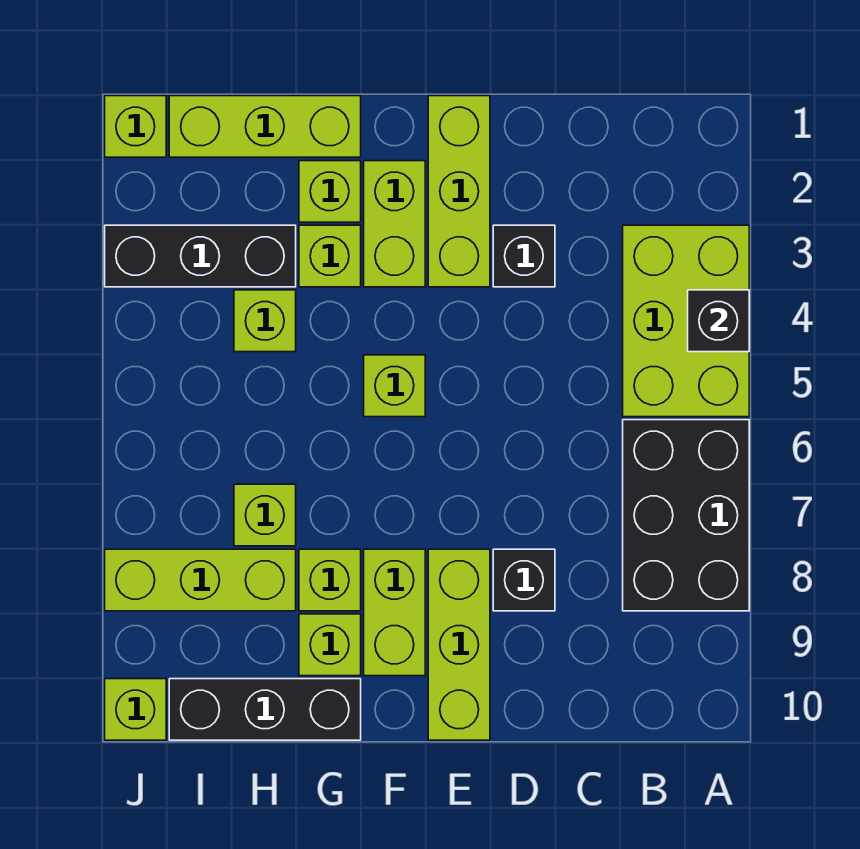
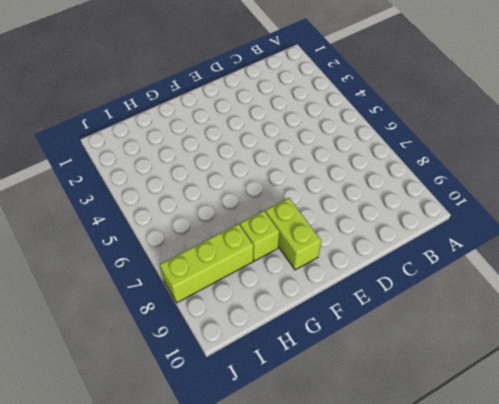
none -> lime 2x3 brick [623,225,749,417]
none -> black 2x3 brick [623,420,749,611]
none -> black 1x1 brick [493,225,555,287]

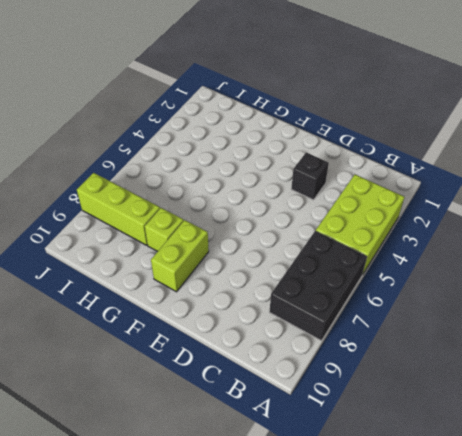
none -> black 1x1 brick [493,549,555,611]
none -> lime 1x3 brick [428,96,490,287]
none -> lime 1x3 brick [428,549,490,740]

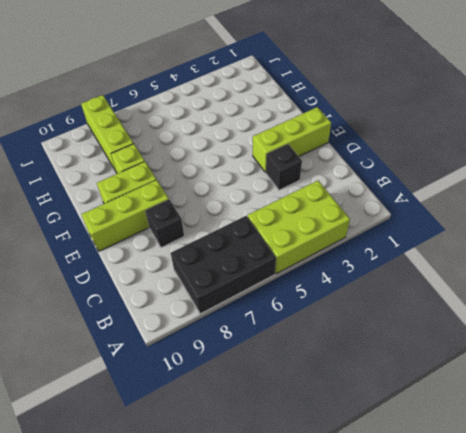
none -> lime 1x2 brick [364,161,425,287]
none -> lime 1x1 brick [364,355,425,417]
none -> lime 1x3 brick [169,96,361,157]

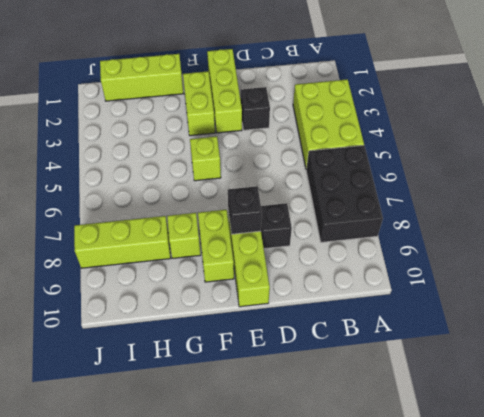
black 1x1 brick [228,186,262,234] -> black 1x1 brick moved to [688,290,749,352]
none -> lime 1x1 brick [299,161,361,222]
none -> lime 1x1 brick [299,225,361,287]
none -> lime 1x1 brick [299,614,361,676]

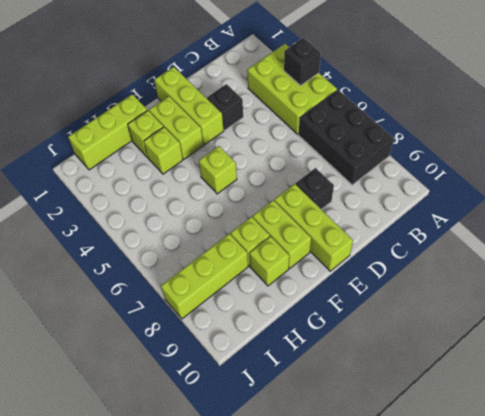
none -> black 1x3 brick [169,679,361,740]
none -> black 1x3 brick [105,225,296,287]
none -> lime 1x1 brick [234,290,296,352]

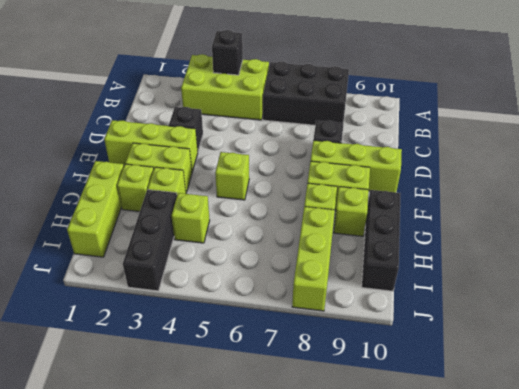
none -> lime 1x1 brick [234,484,296,546]
none -> lime 1x1 brick [105,96,166,157]
none -> lime 1x1 brick [105,679,166,740]

